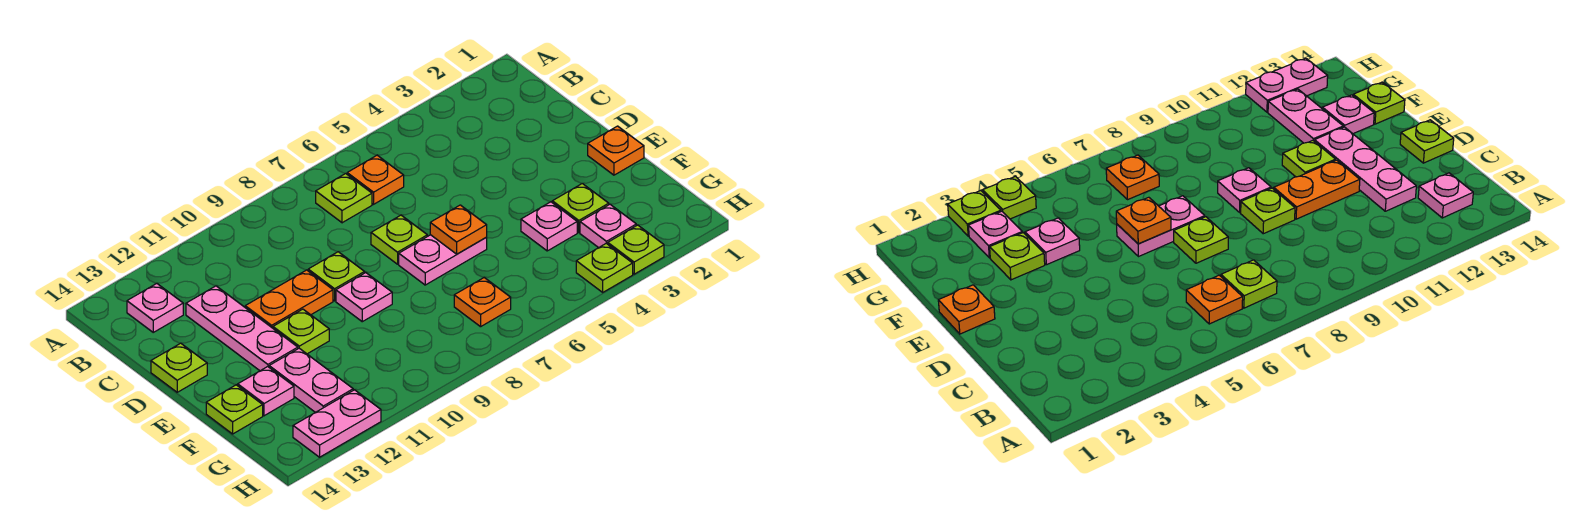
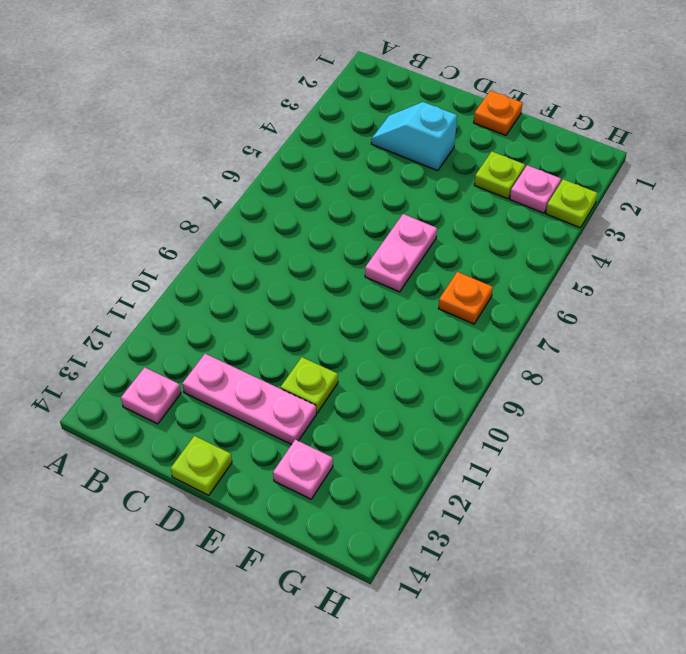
cyan 1x2 slope [371,102,457,171] -> none
none -> orange 1x1 plate [347,155,404,204]
none -> lime 1x1 plate [316,174,372,223]
none -> lime 1x1 plate [371,215,427,264]

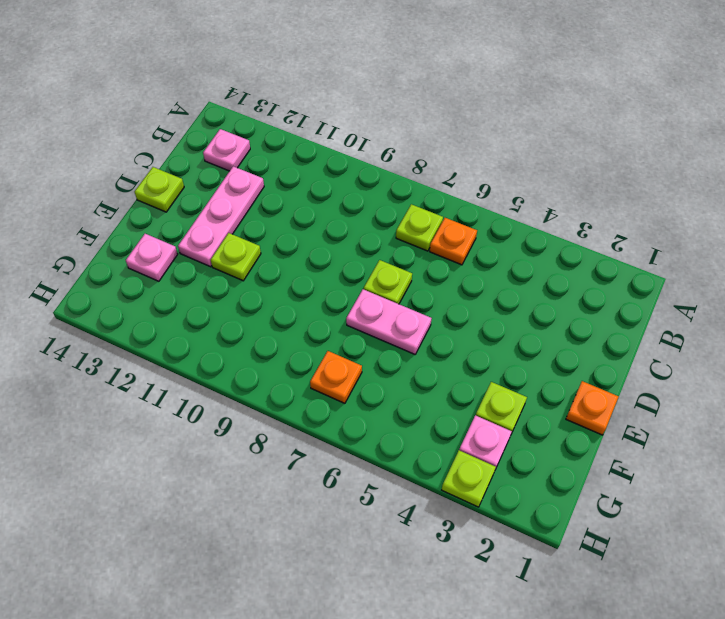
none -> lime 1x1 plate [308,252,365,301]
none -> orange 1x2 plate [245,270,333,328]
none -> pink 1x1 plate [336,273,392,322]

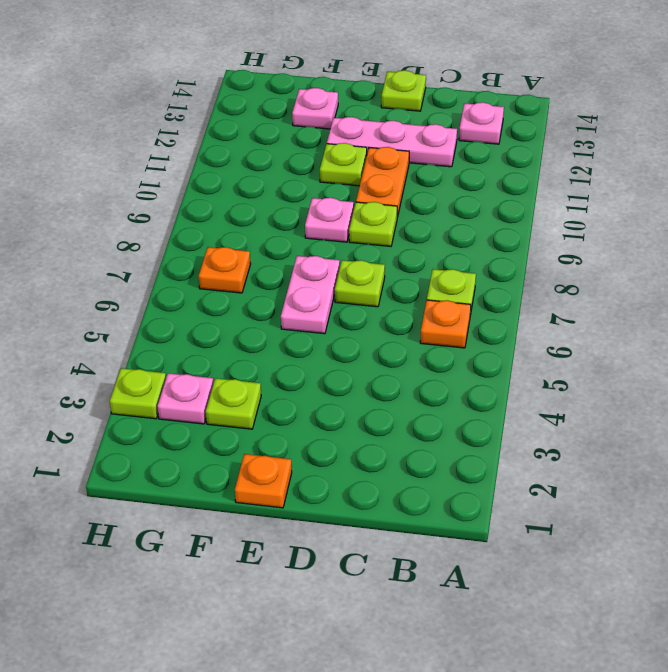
none -> pink 1x1 plate [521,202,577,251]
none -> pink 1x2 plate [269,348,353,412]
none -> lime 1x1 plate [206,385,263,434]

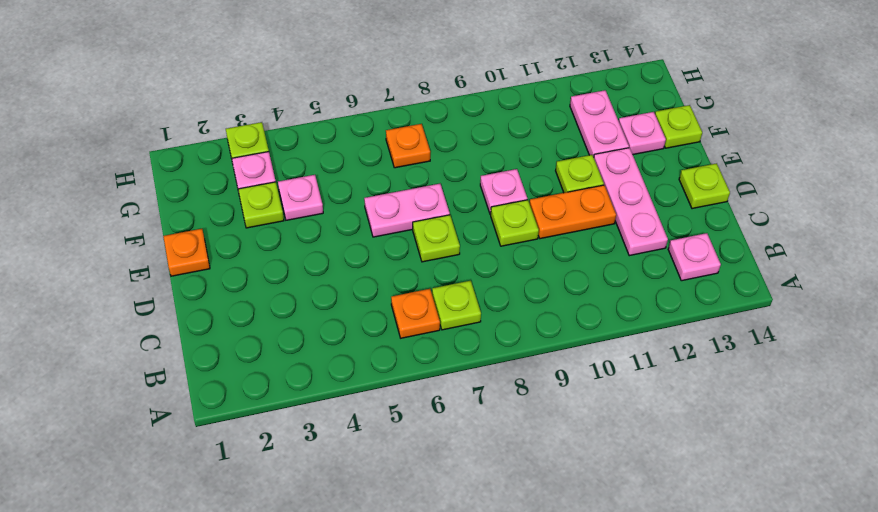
none -> lime 1x1 plate [576,243,633,292]
none -> pink 1x2 plate [293,390,381,457]
none -> orange 1x1 plate [430,205,487,254]

